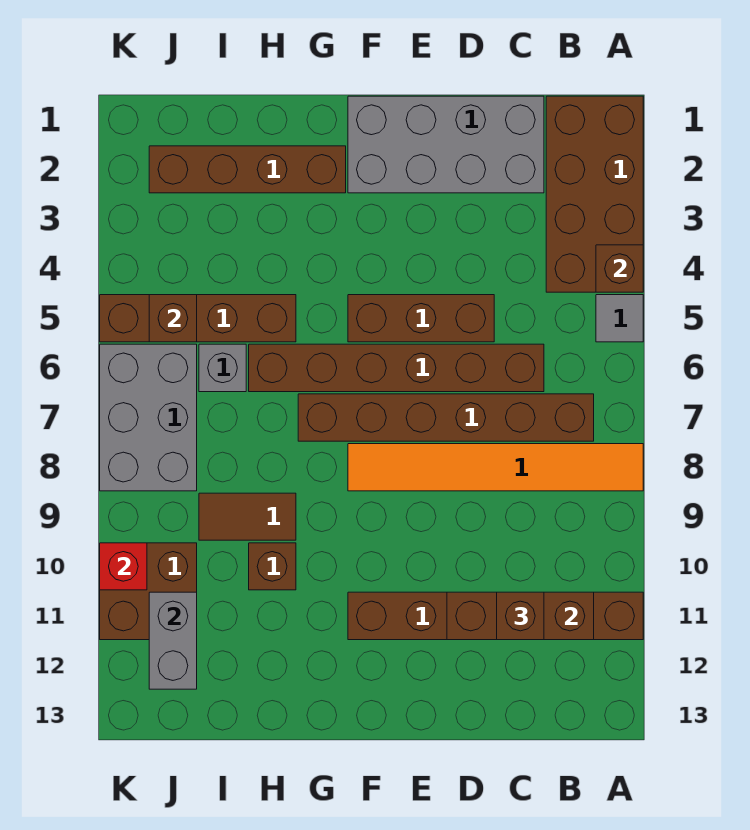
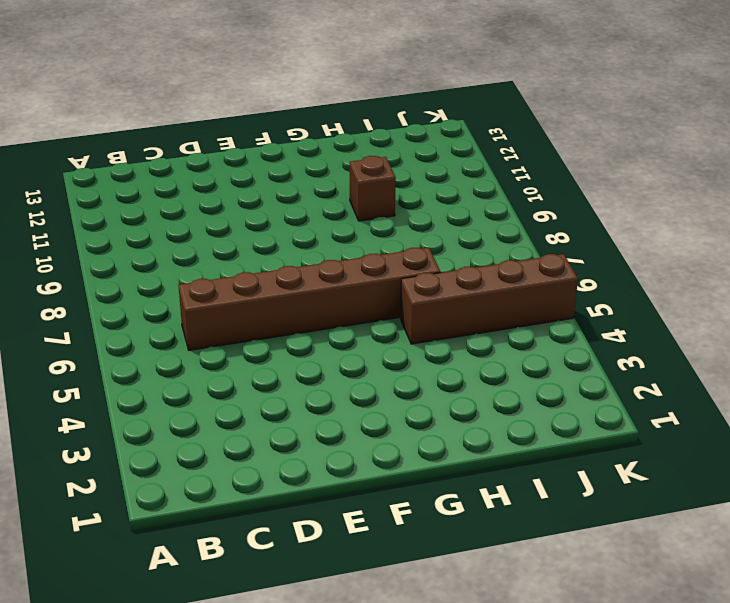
none -> brown 2x4 brick [546,96,643,292]
none -> grey 1x1 tile [596,295,643,342]
none -> orange 1x6 tile [348,444,643,491]

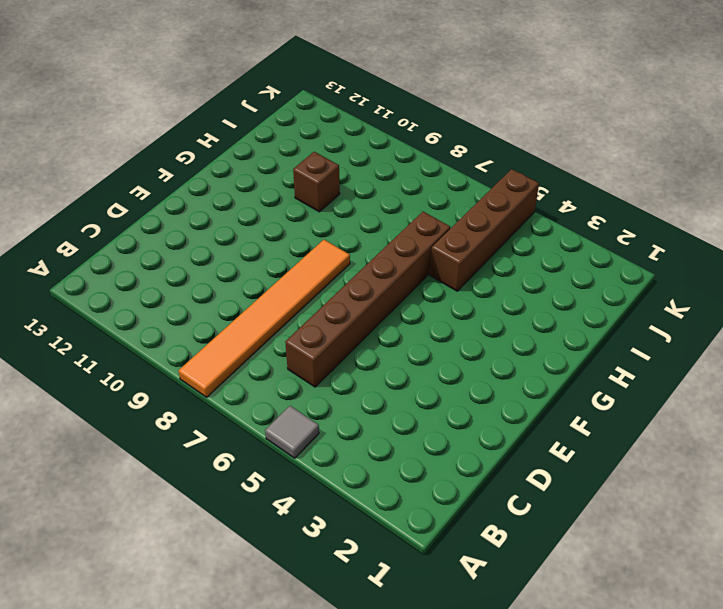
none -> brown 2x4 brick [546,96,643,292]
none -> brown 1x6 brick [348,592,643,640]
none -> brown 1x6 brick [298,394,594,441]

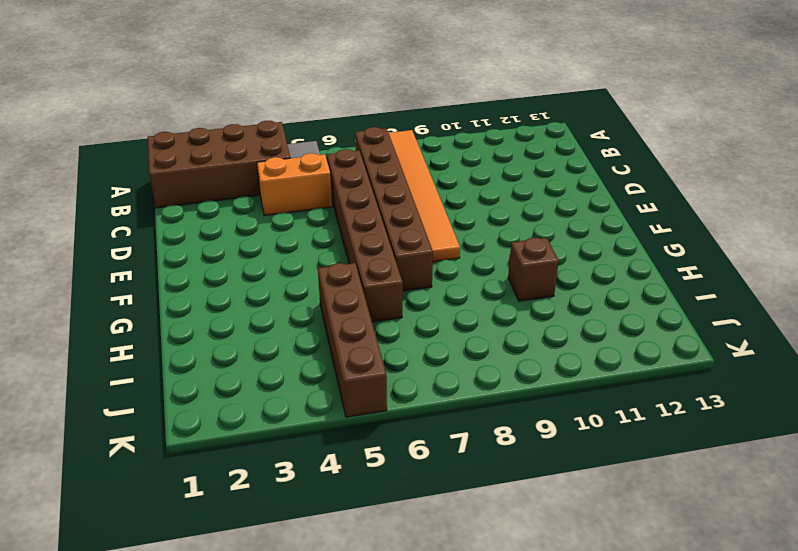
orange 1x2 brick [257,153,332,215] -> none
none -> brown 1x6 brick [348,592,643,640]
none -> grey 2x4 brick [348,96,544,193]
none -> brown 1x3 brick [348,295,494,342]

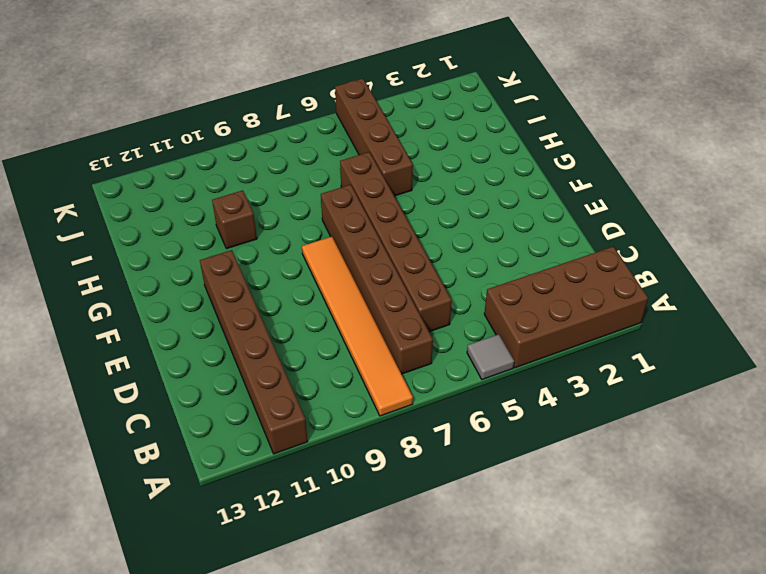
none -> grey 2x4 brick [348,96,544,193]
none -> brown 1x3 brick [348,295,494,342]
none -> brown 1x4 brick [149,146,346,193]

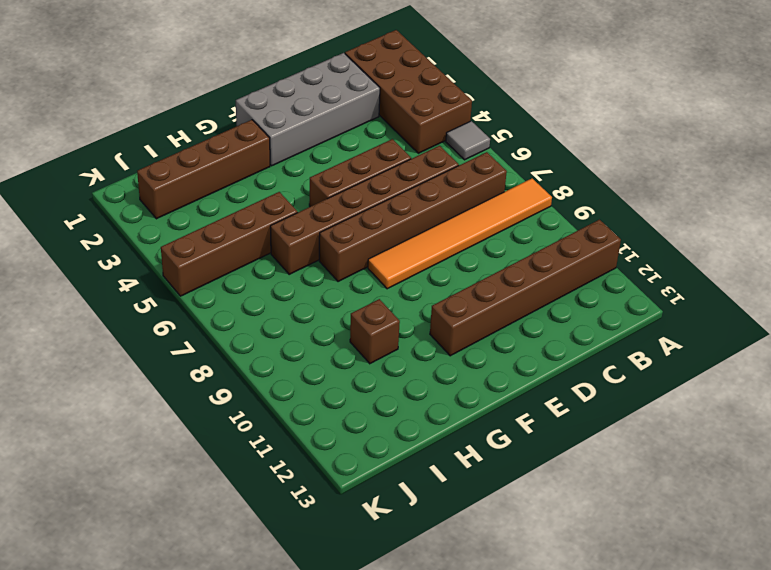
none -> brown 1x2 tile [199,493,296,540]
none -> grey 1x1 brick [199,344,246,392]
none -> grey 2x3 brick [100,344,197,491]

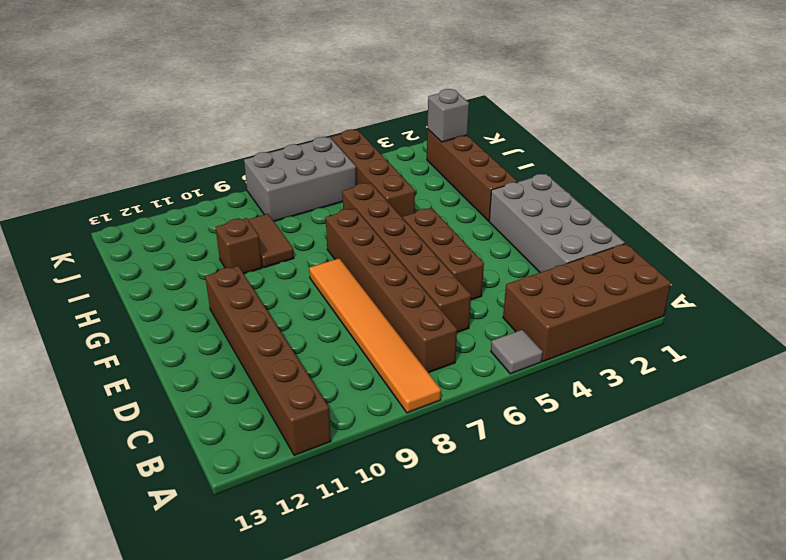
grey 1x1 brick [427,89,469,142] -> grey 1x1 brick moved to [199,344,246,392]
none -> brown 2x2 brick [100,543,197,640]
none -> brown 1x1 brick [596,245,643,292]
none -> brown 1x3 brick [447,592,594,640]

